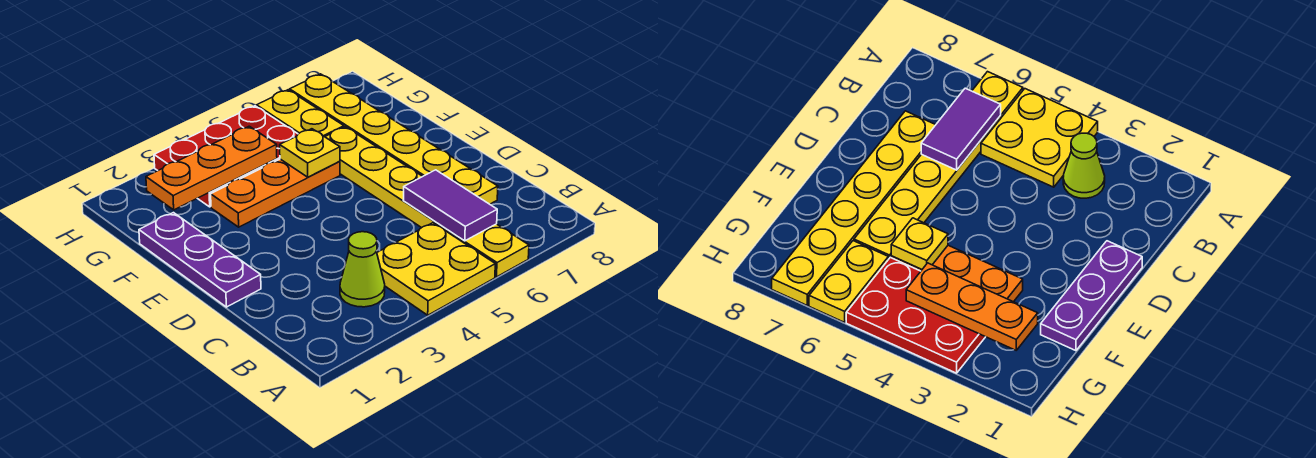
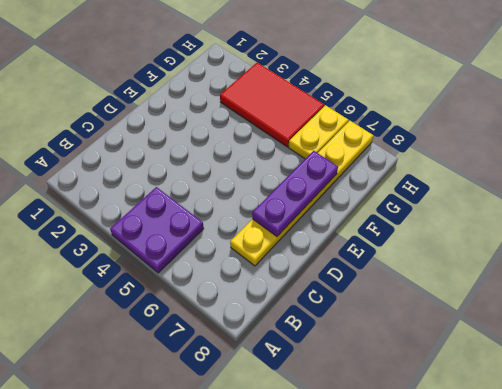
purple 2x2 plate [110,187,204,273] -> yellow 2x2 plate [377,223,495,315]
purple 1x3 plate [252,151,338,236] -> purple 1x3 plate moved to [139,213,261,307]
red 2x3 tile [220,63,324,147] -> red 2x3 plate [154,106,298,207]
none -> yellow 1x6 plate [325,127,529,277]
none -> lime 1x1 cone [340,232,385,307]

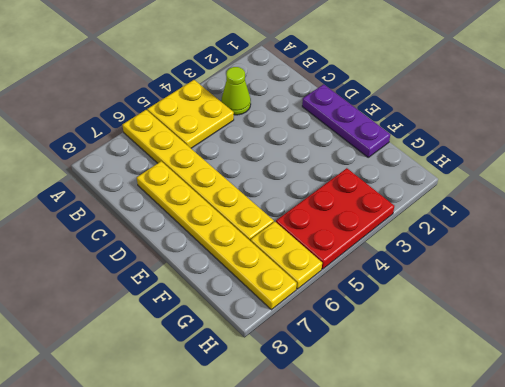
none -> orange 1x3 plate [211,159,340,227]
none -> purple 1x2 tile [403,170,497,241]

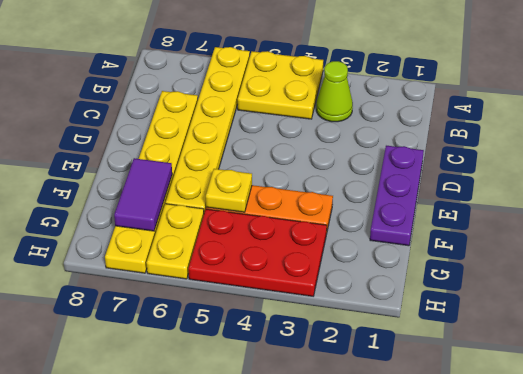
purple 1x2 tile [114,158,172,231] -> purple 1x2 tile moved to [403,170,497,241]
none -> orange 1x3 plate [146,126,277,210]

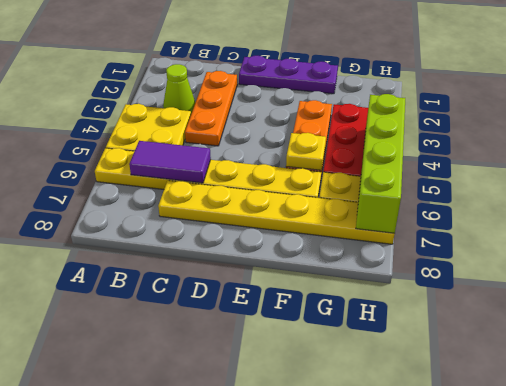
orange 1x3 plate [185,71,237,146] -> orange 1x3 plate moved to [146,126,277,210]
lime 1x4 brick [356,94,405,233] -> none

